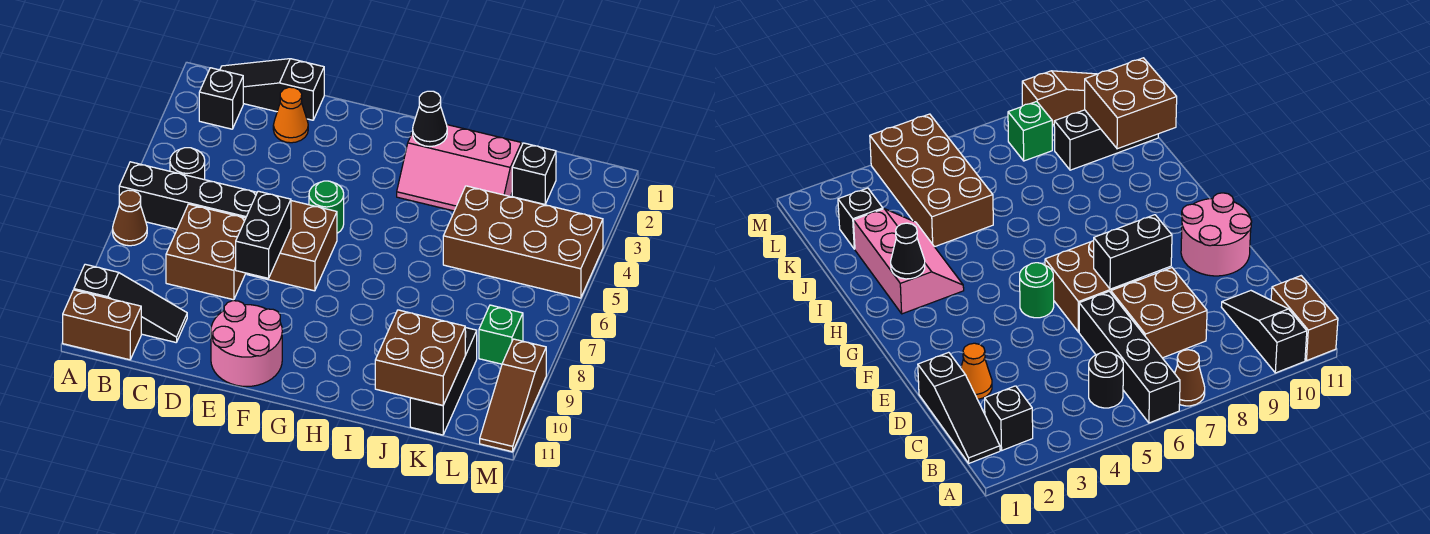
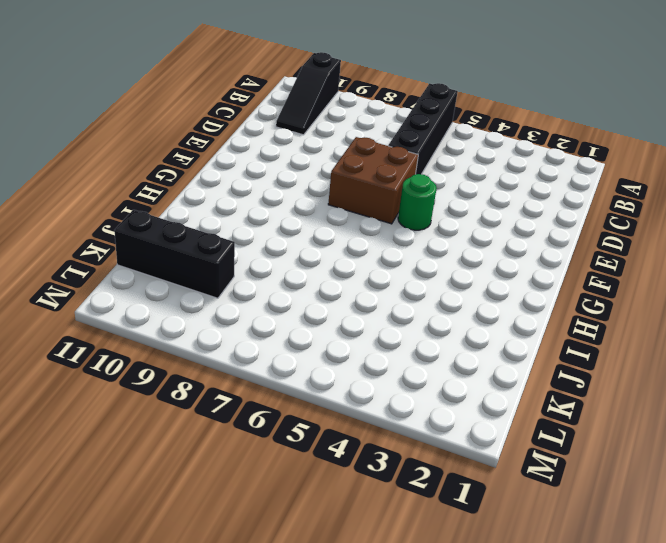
none -> brown 1x1 cone [113,190,147,246]
none -> brown 1x2 brick [63,290,141,360]
none -> black 1x3 slope [220,59,324,120]

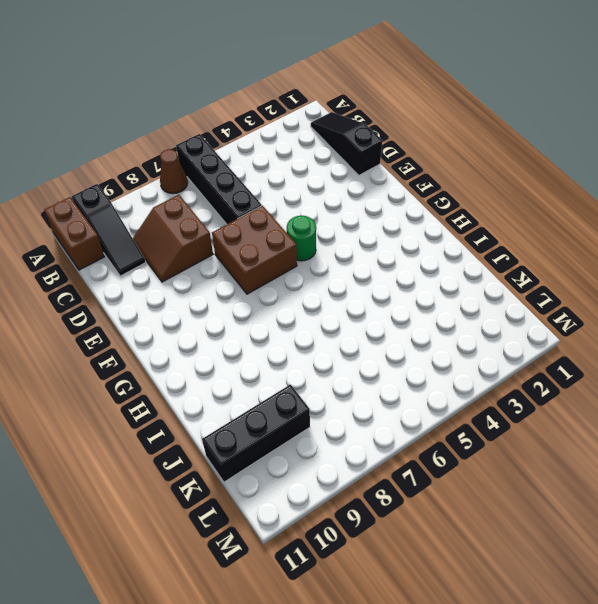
brown 2x2 slope [133,195,213,282] -> brown 2x2 brick [166,204,246,300]
none -> black 1x1 brick [199,68,243,129]
none -> black 1x1 round brick [170,148,205,180]
none -> orange 1x1 cone [273,87,308,143]

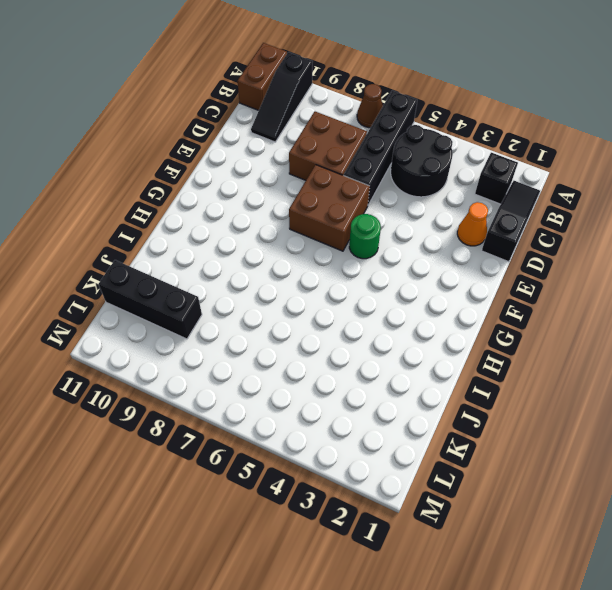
black 2x2 round brick [391,125,453,197] -> black 1x1 round brick [170,148,205,180]
none -> pink 2x2 round brick [211,301,282,387]
none -> pink 2x3 slope [397,125,521,211]
none -> brown 2x4 brick [443,186,603,298]

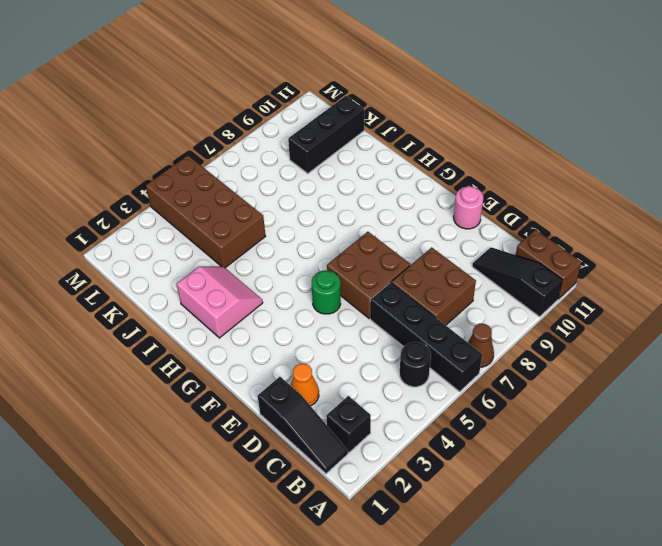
pink 1x1 round brick [454,186,483,229] -> pink 2x2 round brick [211,301,282,387]
pink 2x2 slope [177,267,263,338] -> pink 2x3 slope [397,125,521,211]
none -> black 1x1 brick [512,143,556,204]
none -> green 1x1 brick [479,305,523,364]
none -> brown 1x3 slope [480,339,546,452]

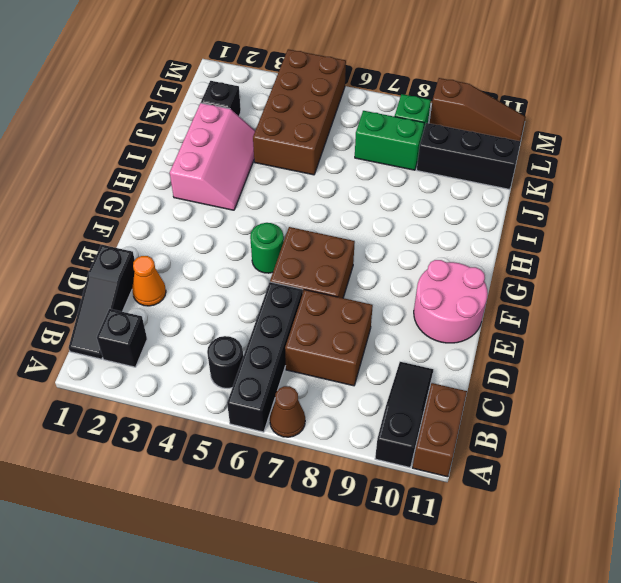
green 1x2 brick [355,111,424,170] -> none
none -> black 1x2 brick [236,191,291,278]
none -> black 1x1 cone [413,91,447,146]
none -> brown 2x2 brick [375,310,465,405]

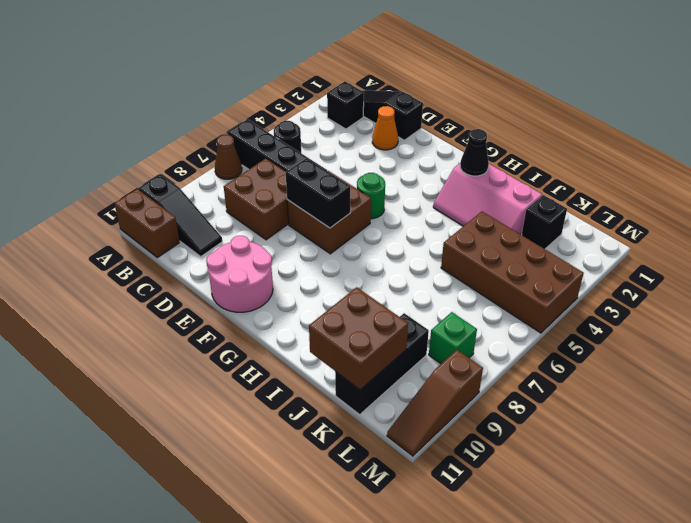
black 1x2 brick [286,158,350,228] -> black 1x2 brick turned to [236,191,291,278]

